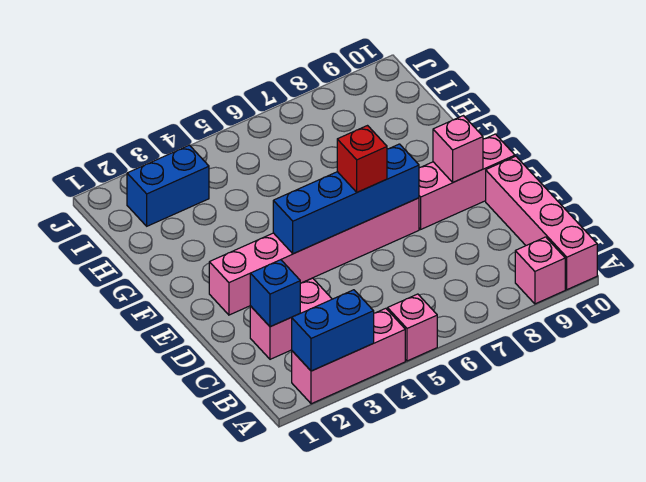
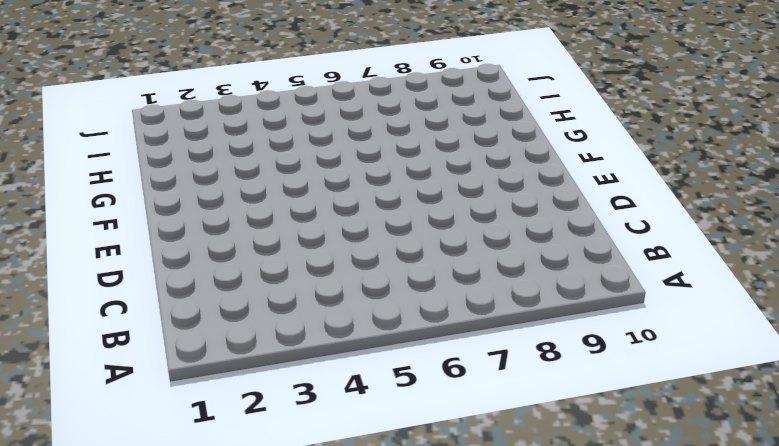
none -> pink 1x3 brick [292,308,405,404]
none -> pink 1x1 brick [387,294,437,361]
none -> pink 1x1 brick [515,237,565,304]

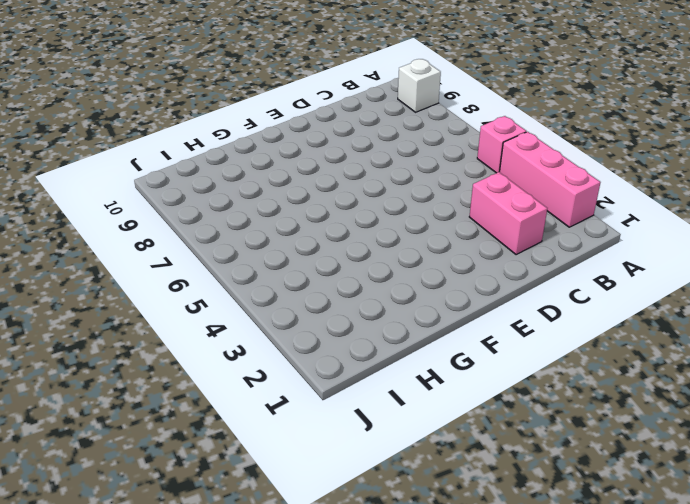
white 1x1 brick [398,59,441,112] -> pink 1x1 brick [515,237,565,304]
none -> pink 1x4 brick [486,156,597,290]
none -> pink 1x6 brick [209,198,419,315]
none -> pink 1x3 brick [419,134,515,229]

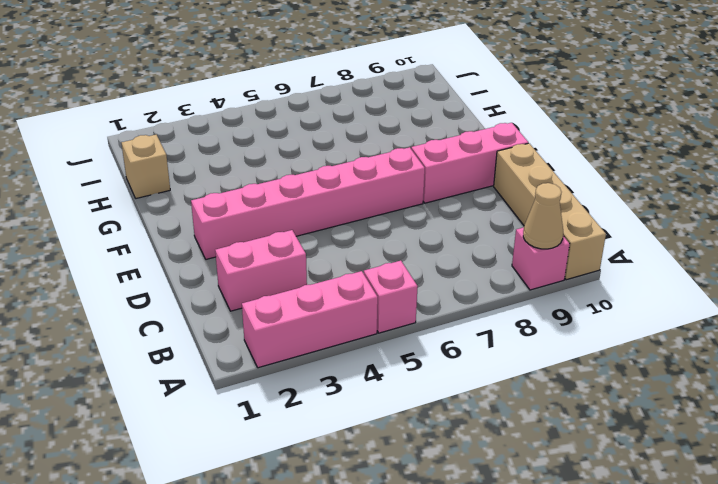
tan 1x1 cone [523,183,563,249] -> none
tan 1x4 brick [494,143,606,280] -> pink 1x4 brick [486,156,597,290]
tan 1x1 brick [121,134,170,198] -> none
none -> blue 1x2 brick [127,145,209,226]
none -> blue 1x2 brick [292,290,374,371]
none -> blue 1x1 brick [250,260,300,327]

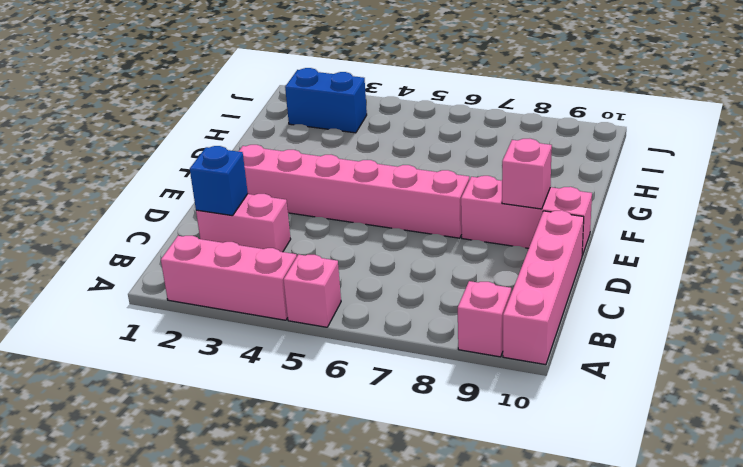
none -> blue 1x2 brick [292,290,374,371]
none -> blue 1x4 brick [273,144,419,254]
none -> red 1x1 brick [337,126,387,192]

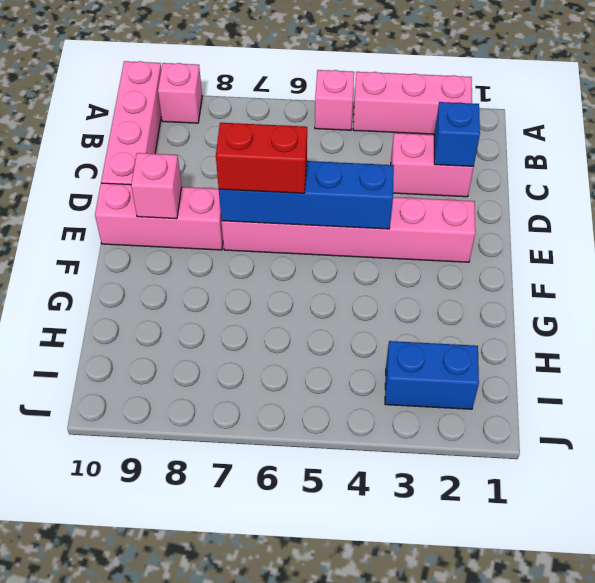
red 1x2 brick [216,123,307,193] -> red 1x1 brick [337,126,387,192]
none -> blue 1x2 brick [292,290,374,371]

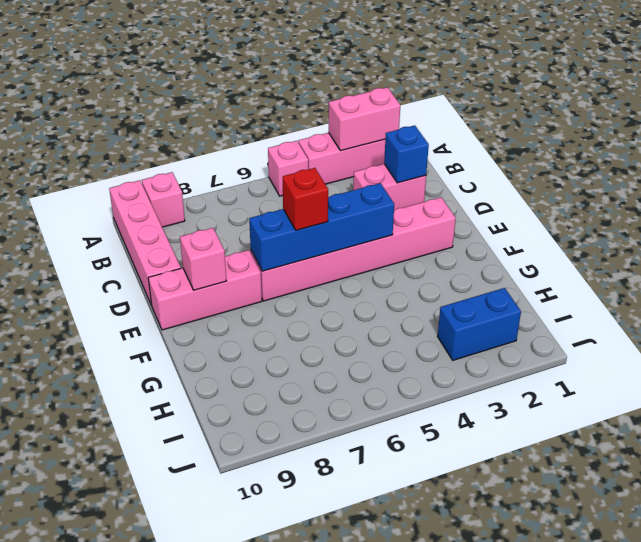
pink 1x2 brick [328,87,400,151] -> blue 1x2 brick [292,290,374,371]

